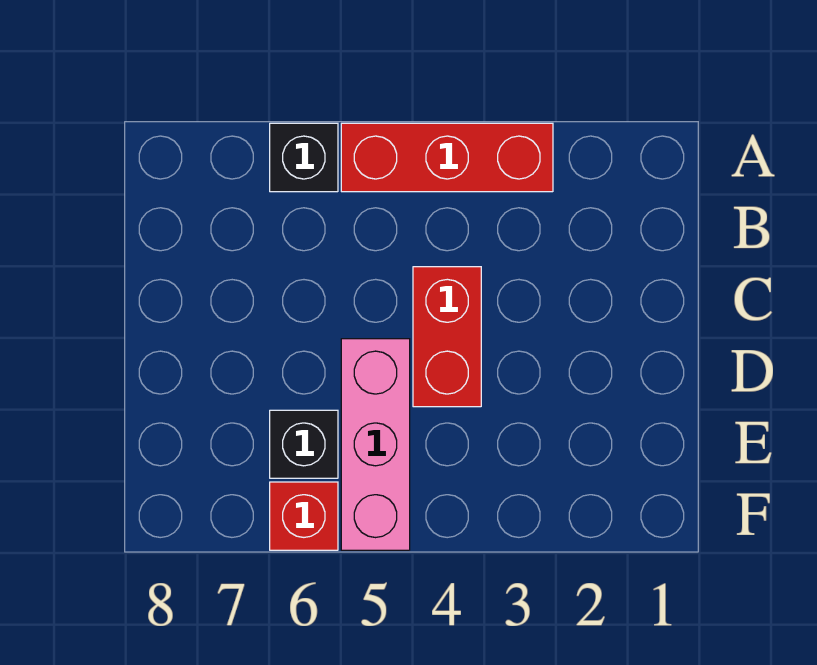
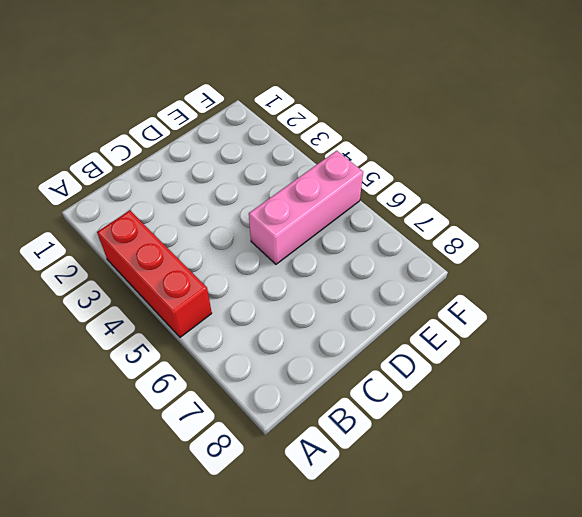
none -> black 1x1 brick [270,123,338,192]
none -> red 1x2 brick [413,267,481,407]

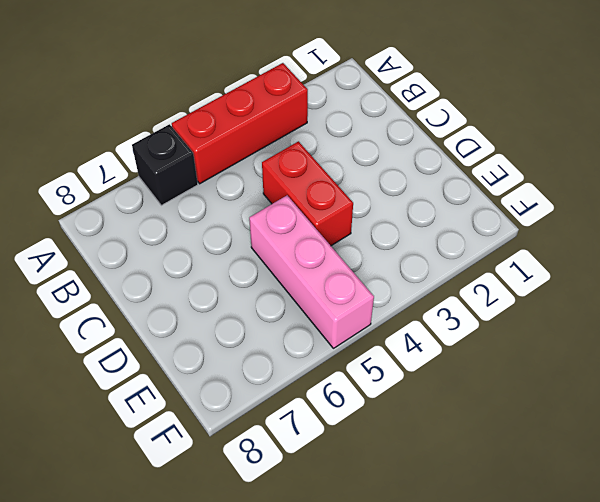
none -> black 1x1 brick [270,410,338,478]
none -> red 1x1 brick [270,482,338,550]

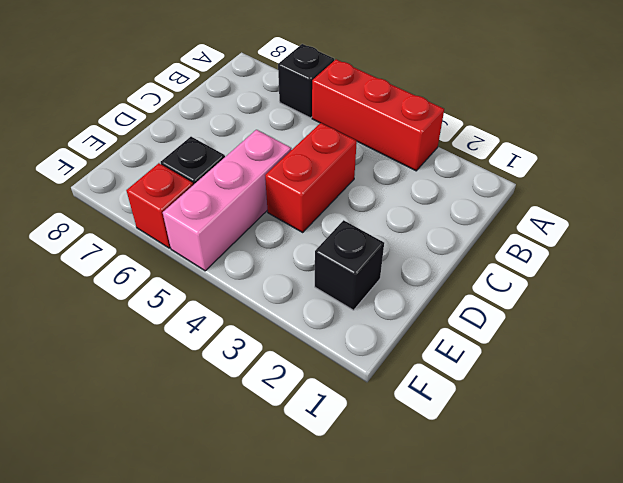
black 1x1 brick [315,220,384,310] -> none

